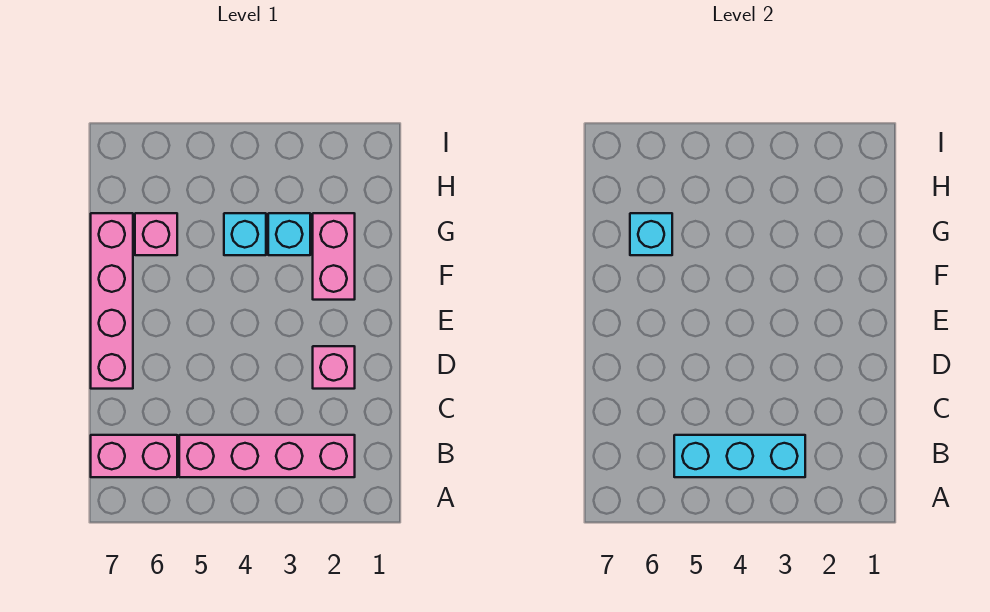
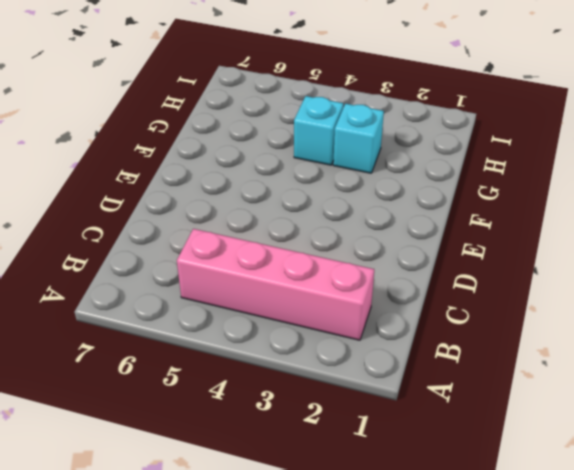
none -> pink 1x2 brick [91,435,177,477]
none -> pink 1x1 brick [313,346,355,389]

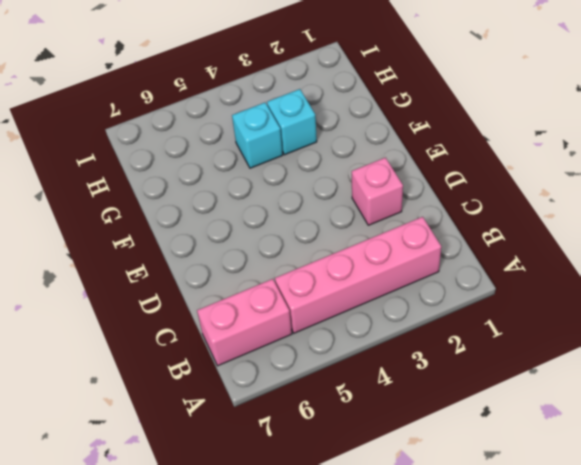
none -> pink 1x4 brick [91,213,133,389]
none -> pink 1x2 brick [313,213,355,300]

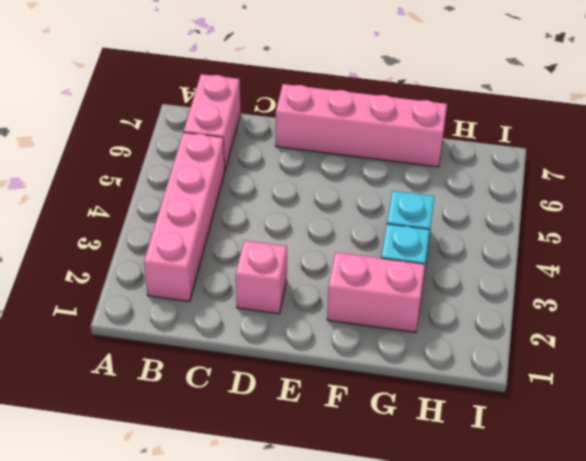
none -> pink 1x1 brick [135,213,177,255]
none -> cyan 1x3 brick [674,435,805,477]

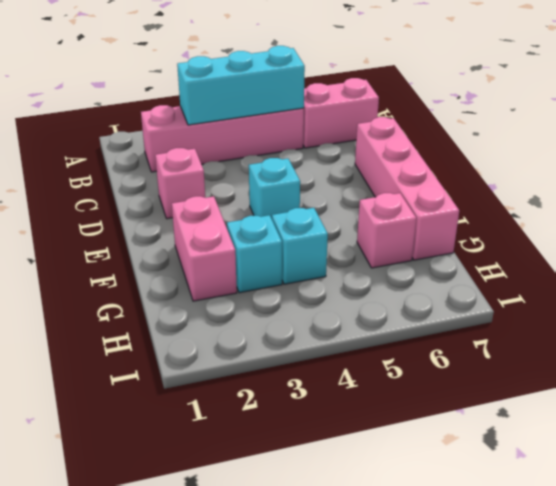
cyan 1x1 brick [249,158,300,219] -> cyan 1x1 brick moved to [630,213,672,255]

